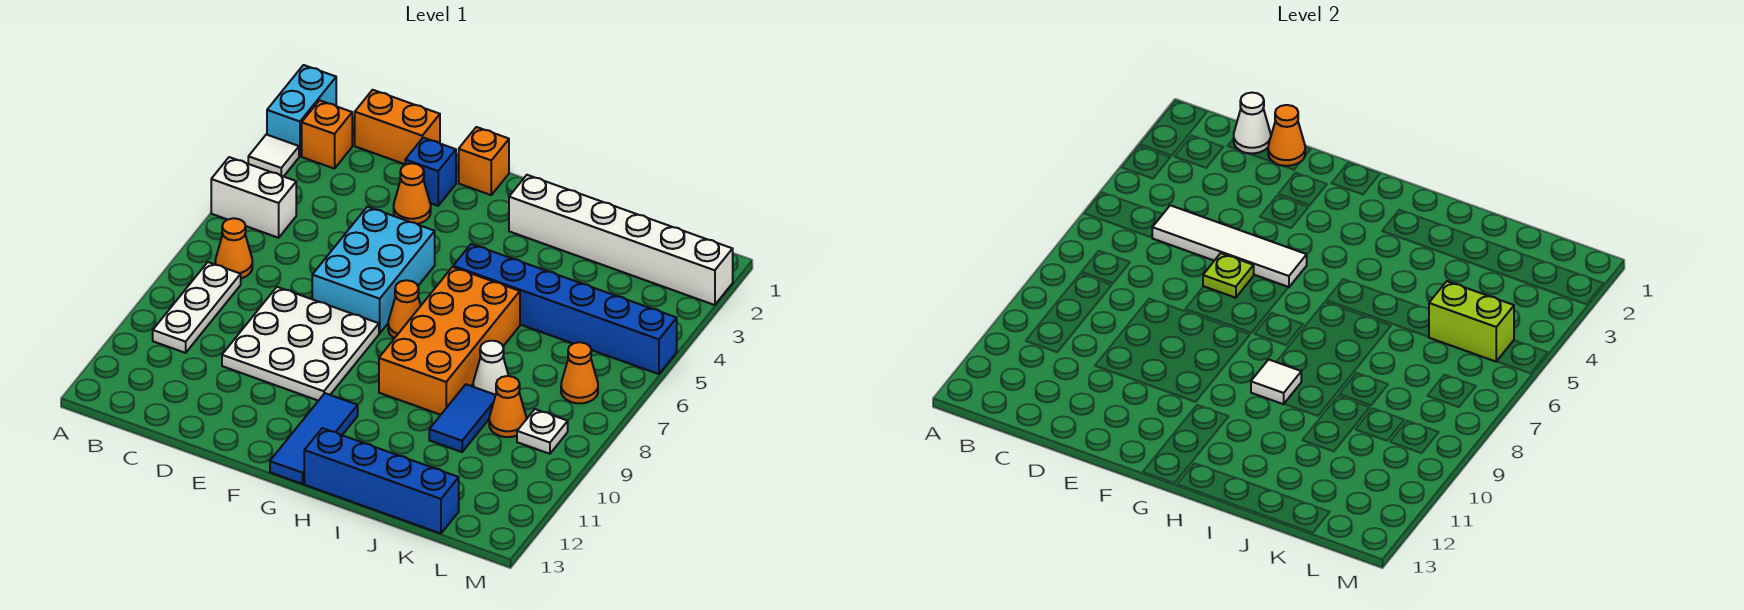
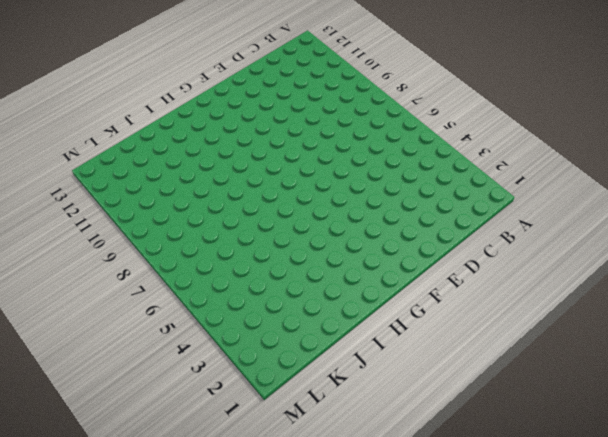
none -> cyan 1x2 brick [267,65,336,156]
none -> white 1x1 tile [248,134,299,177]
none -> white 1x2 brick [211,157,296,238]

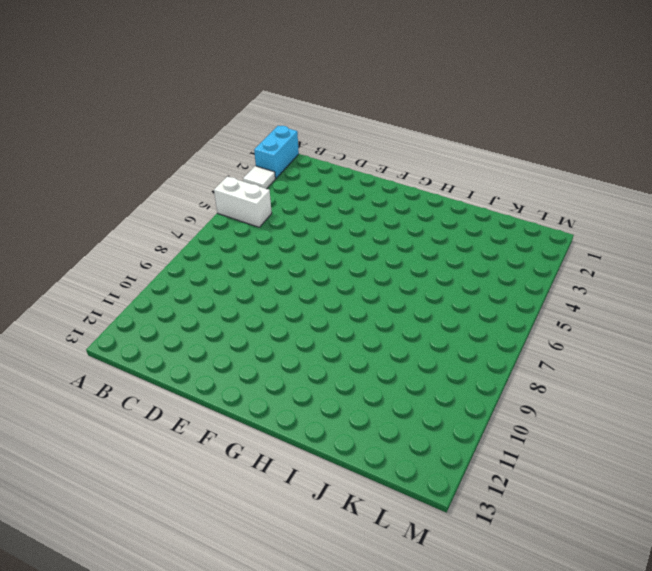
none -> orange 1x1 brick [302,100,352,169]
none -> orange 1x1 cone [215,218,252,278]
none -> white 1x3 plate [153,262,241,353]

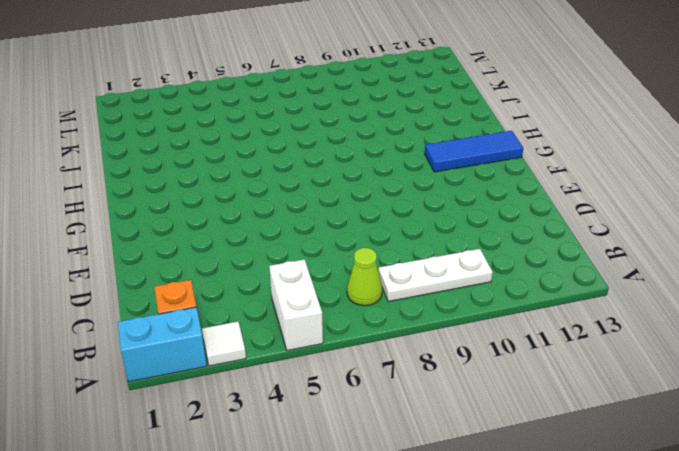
lime 1x1 cone [347,248,382,306] -> orange 1x1 cone [215,218,252,278]
none -> orange 1x2 brick [355,90,440,164]
none -> white 3x3 plate [222,287,379,401]
none -> blue 1x1 brick [405,138,456,206]

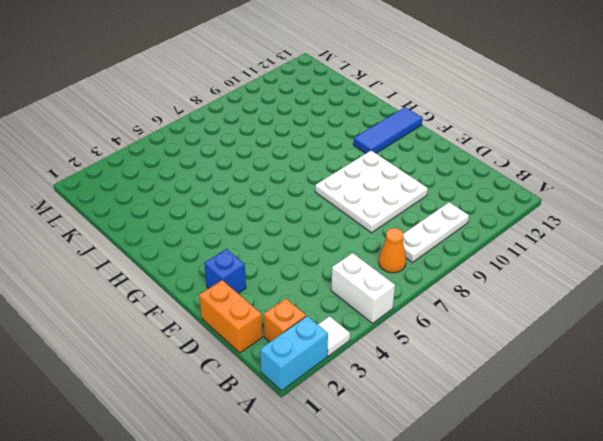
none -> orange 1x1 cone [394,163,431,224]
none -> cyan 2x3 brick [312,207,435,333]
none -> orange 1x1 brick [459,127,509,195]

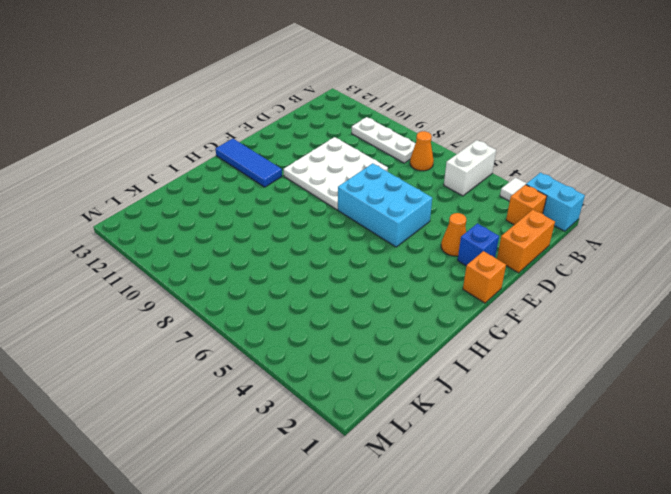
none -> orange 1x1 cone [388,280,421,338]
none -> white 1x6 brick [509,175,733,305]
none -> blue 1x6 brick [453,244,677,374]

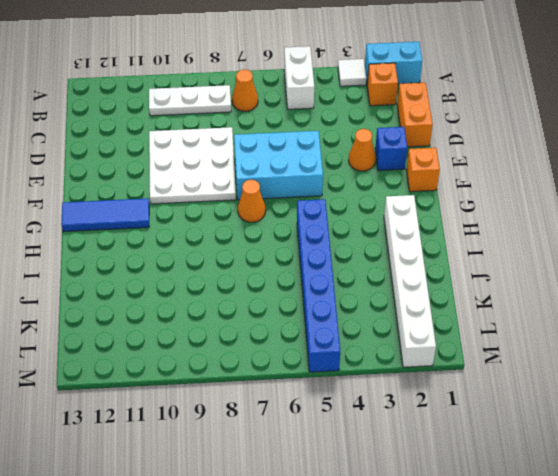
none -> orange 2x4 brick [379,267,520,415]
none -> blue 1x4 brick [304,428,459,534]
none -> white 1x1 cone [473,341,509,395]

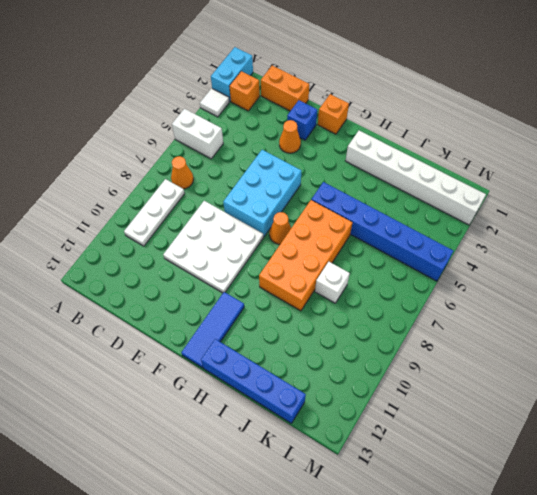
white 1x1 brick [315,262,350,303] -> white 1x1 cone [473,341,509,395]
none -> blue 1x2 tile [429,384,496,452]
none -> orange 1x1 cone [489,376,526,437]
none -> orange 1x1 cone [561,342,598,403]

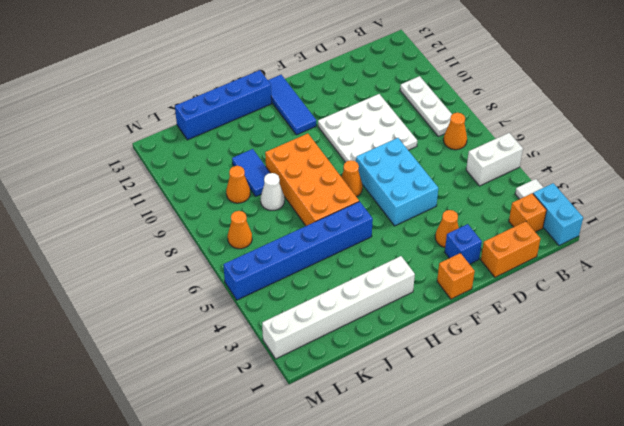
none -> white 1x1 plate [517,409,568,454]
none -> white 1x1 cone [1234,93,1271,153]
none -> white 1x4 tile [1152,205,1307,287]

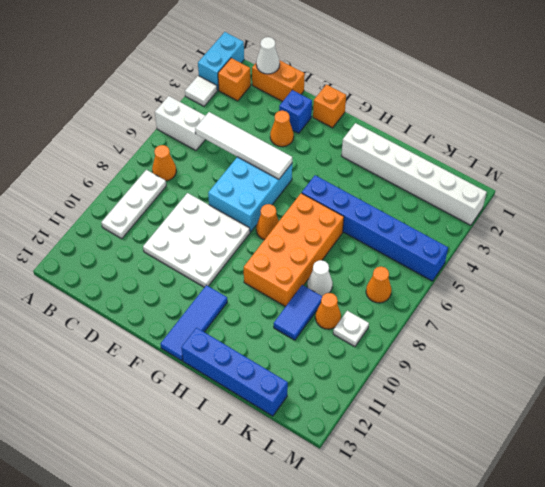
none -> orange 1x1 cone [1268,105,1305,166]
none -> lime 1x1 plate [1203,253,1254,298]
none -> white 1x1 tile [1251,360,1301,404]

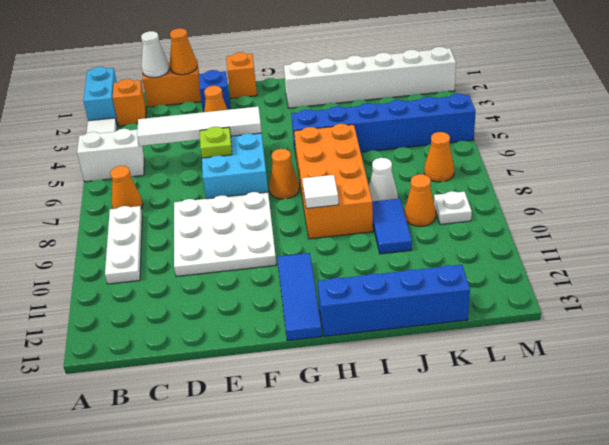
none -> lime 1x2 brick [1429,281,1514,362]

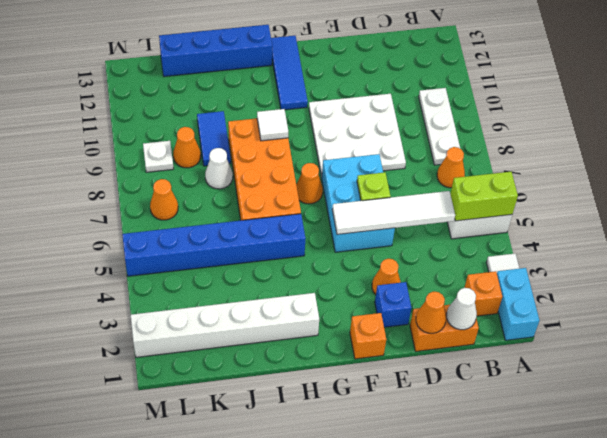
lime 1x2 brick [450,172,518,221] -> lime 1x2 brick moved to [1429,281,1514,362]

